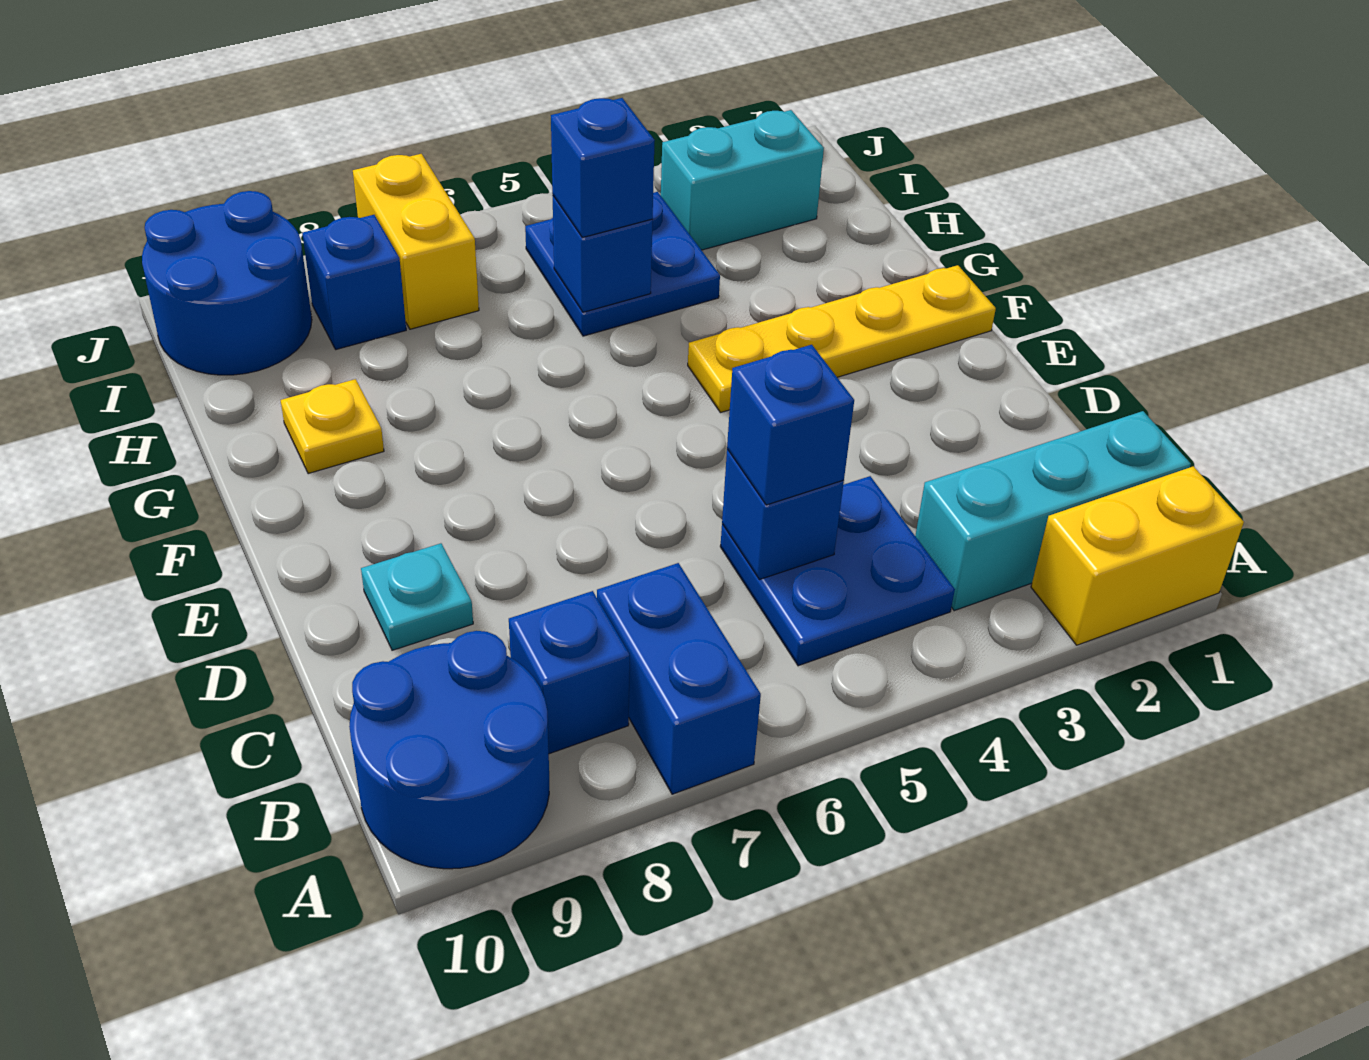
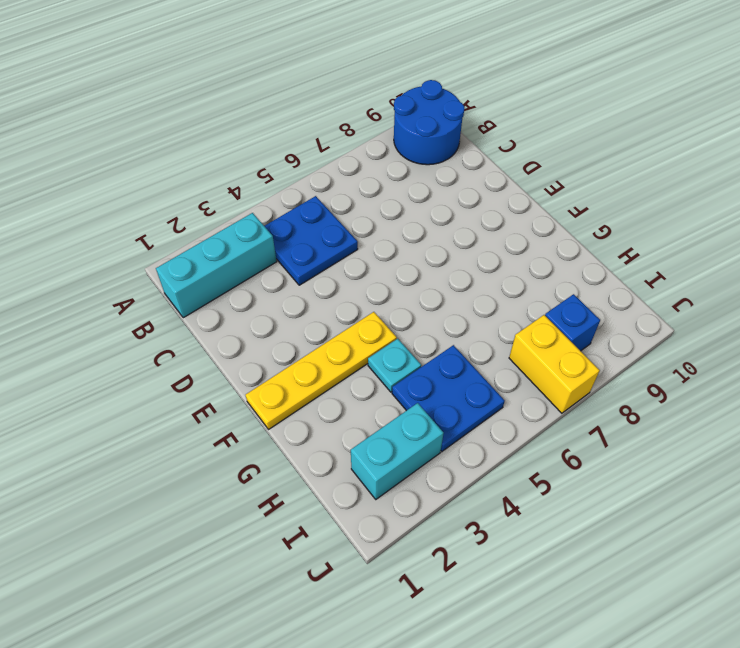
cyan 1x1 plate [368,339,421,392] -> cyan 1x1 plate moved to [361,543,473,650]
none -> yellow 1x2 brick [1031,466,1244,645]
none -> blue 1x2 brick [597,563,761,794]
none -> blue 1x1 brick [509,591,630,754]

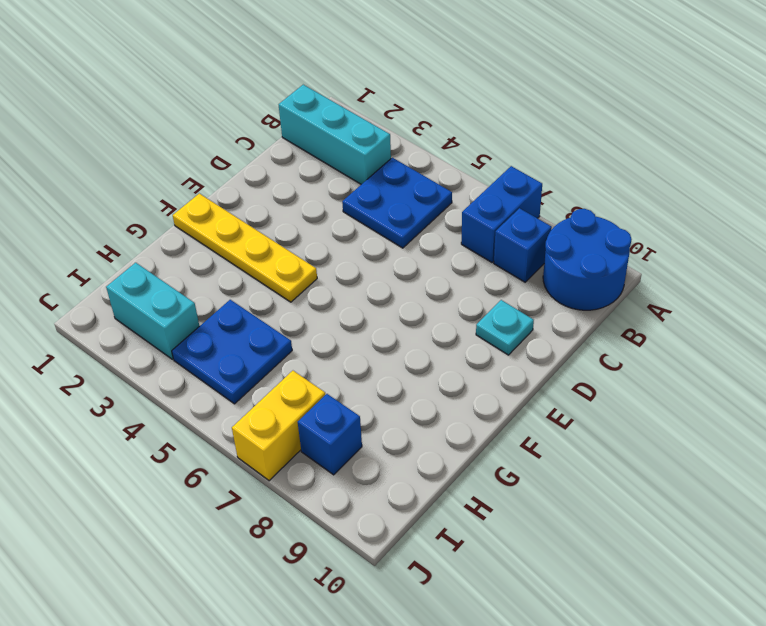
none -> yellow 1x2 brick [1031,466,1244,645]
none -> yellow 1x1 plate [281,379,384,474]
none -> blue 2x2 round brick [142,191,312,375]

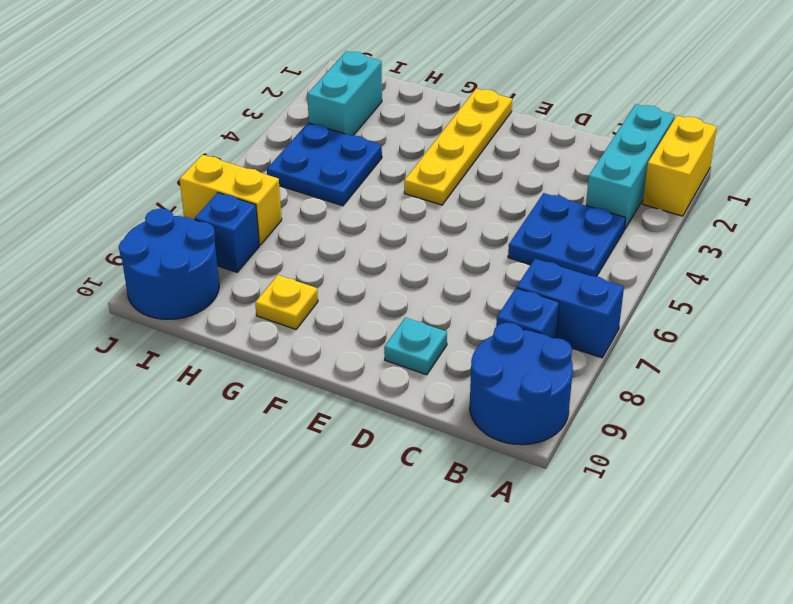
none -> blue 1x1 brick [722,449,844,580]
none -> blue 1x1 brick [553,196,653,312]
none -> blue 1x1 brick [727,345,854,505]

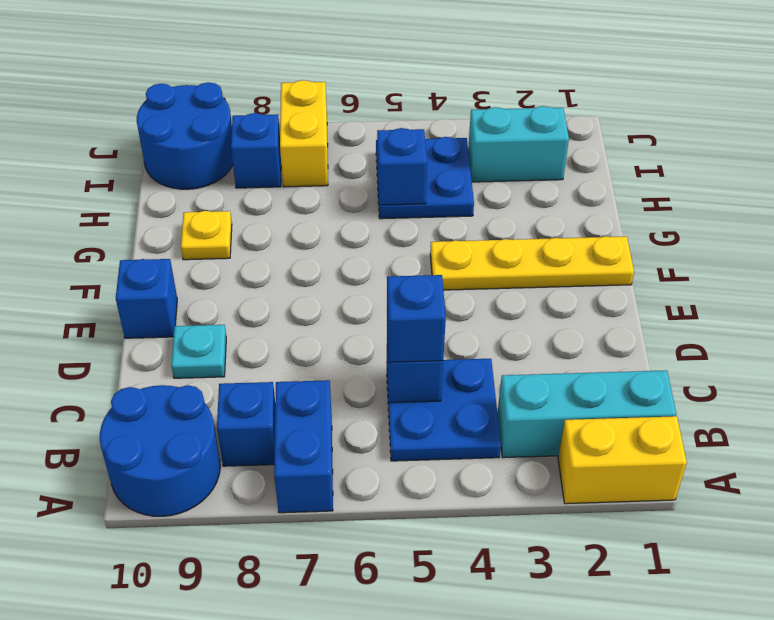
blue 1x1 brick [116,259,177,338] -> blue 1x1 brick moved to [551,98,655,238]

